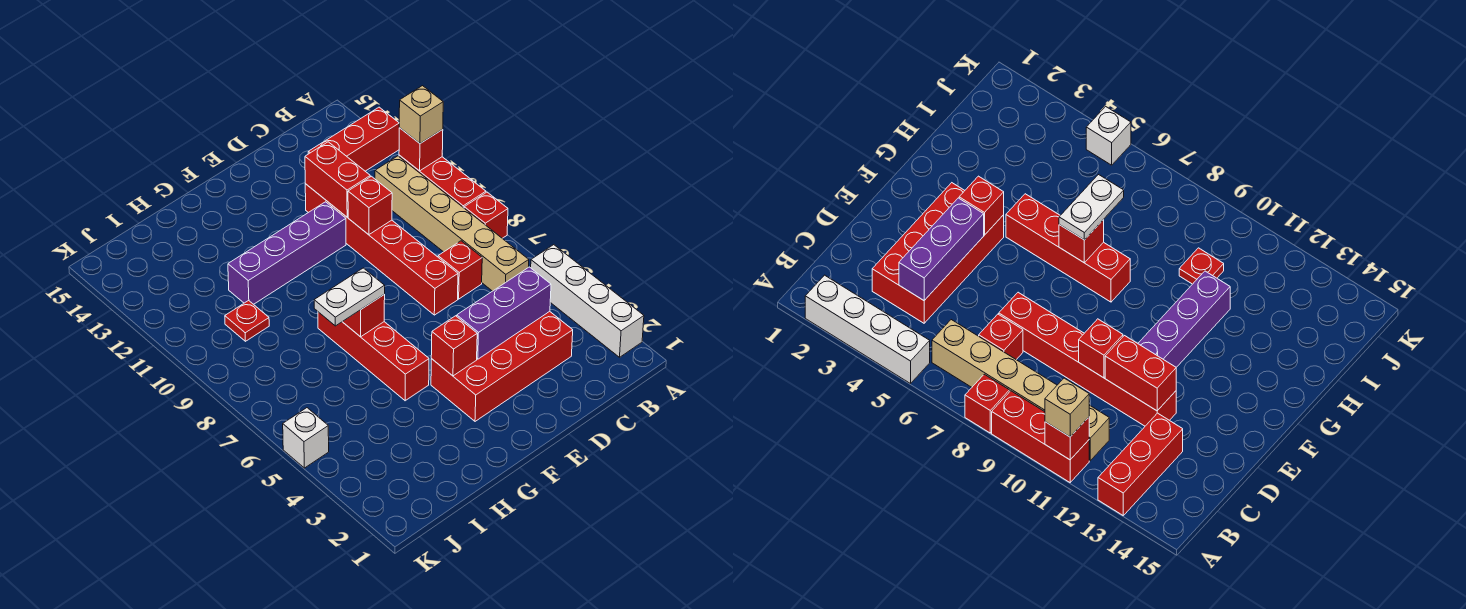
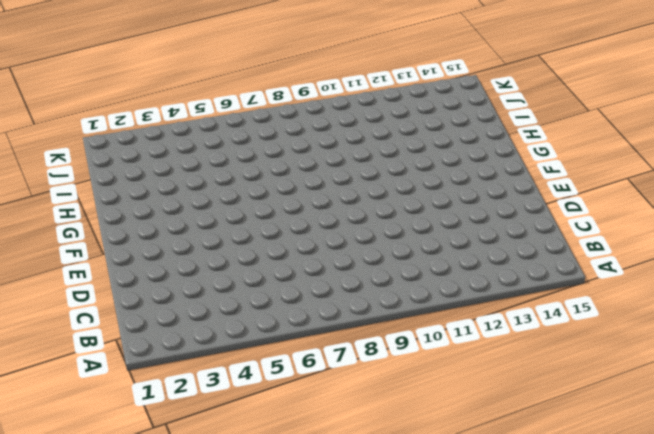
none -> white 1x4 brick [531,245,644,357]
none -> red 1x1 brick [464,192,508,238]
none -> red 1x3 brick [399,155,486,208]

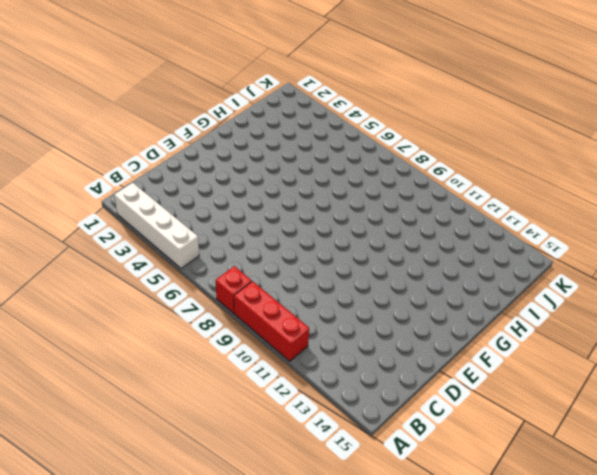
none -> red 1x3 brick [308,107,399,171]
none -> tan 1x6 brick [375,156,529,291]
none -> red 2x4 brick [431,311,573,421]

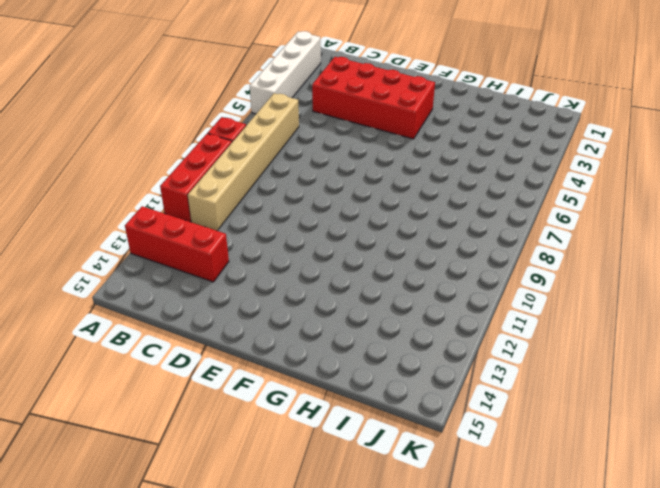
none -> red 1x1 brick [438,241,482,299]
none -> red 1x6 brick [305,184,458,315]
none -> purple 1x4 brick [228,202,346,304]

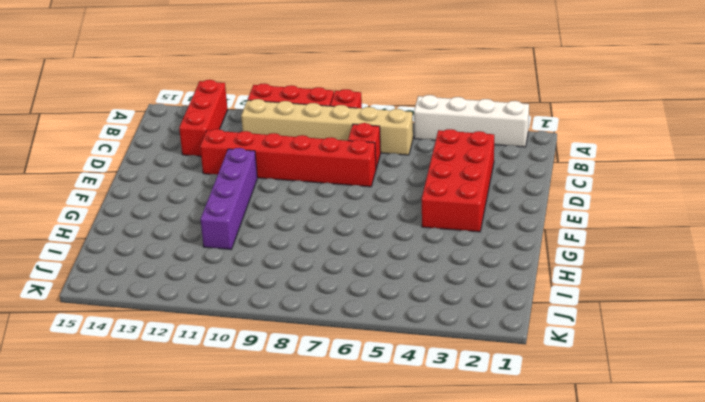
none -> red 1x4 brick [318,312,429,401]
none -> red 1x1 plate [225,301,269,341]
none -> white 1x1 brick [283,408,329,468]

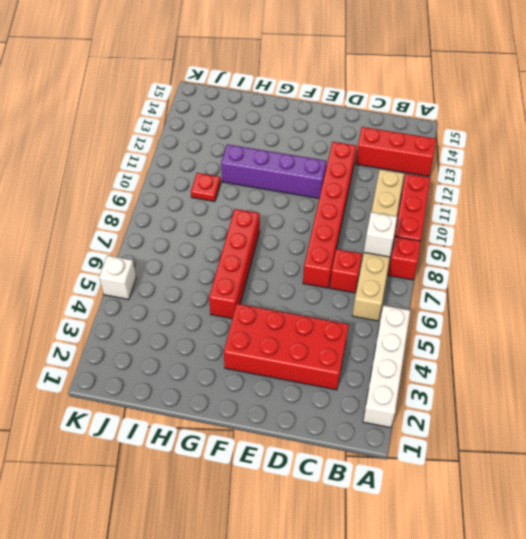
white 1x1 brick [364,212,397,257] -> none
none -> red 1x1 brick [399,128,443,171]
none -> purple 1x3 brick [457,267,551,359]
none -> red 1x1 brick [348,176,392,235]

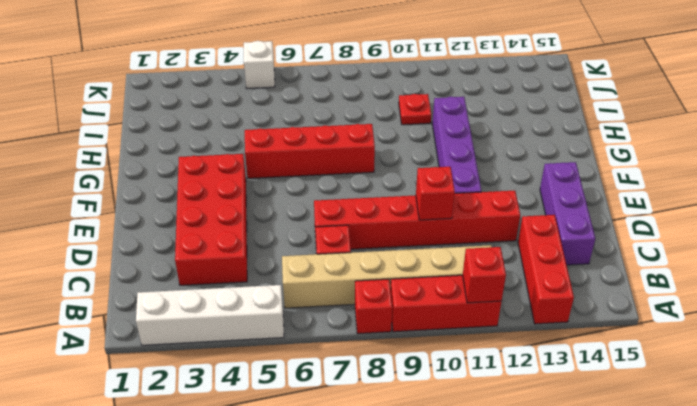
purple 1x3 brick [540,162,595,265] -> purple 1x3 brick moved to [457,267,551,359]
none -> red 1x2 brick [305,142,370,217]
none -> red 1x1 brick [431,316,477,376]
none -> red 1x1 brick [343,295,385,337]

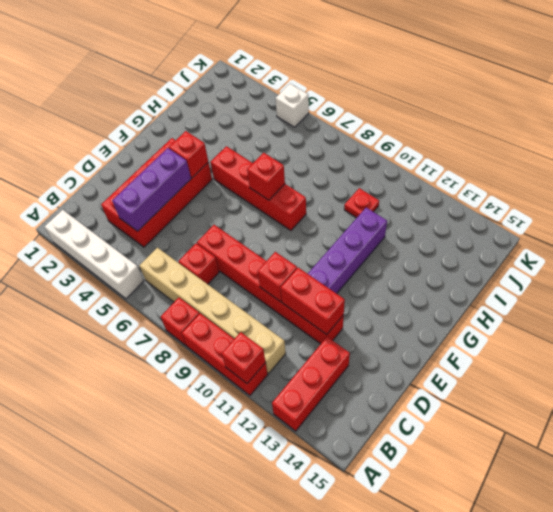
none -> tan 1x1 brick [399,86,443,143]
none -> white 1x2 plate [314,268,385,326]

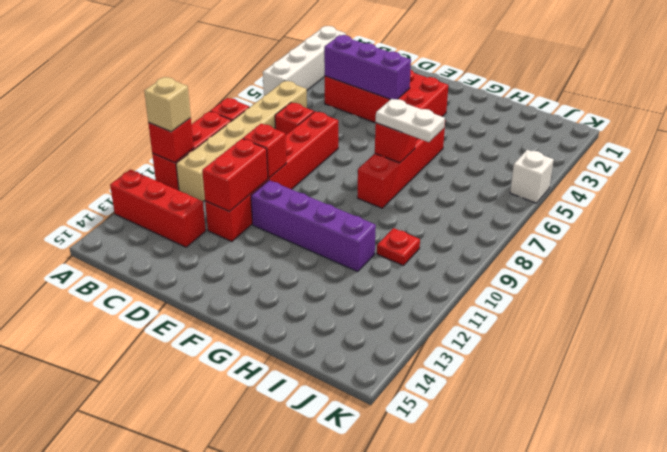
none -> red 1x1 brick [431,316,477,376]

